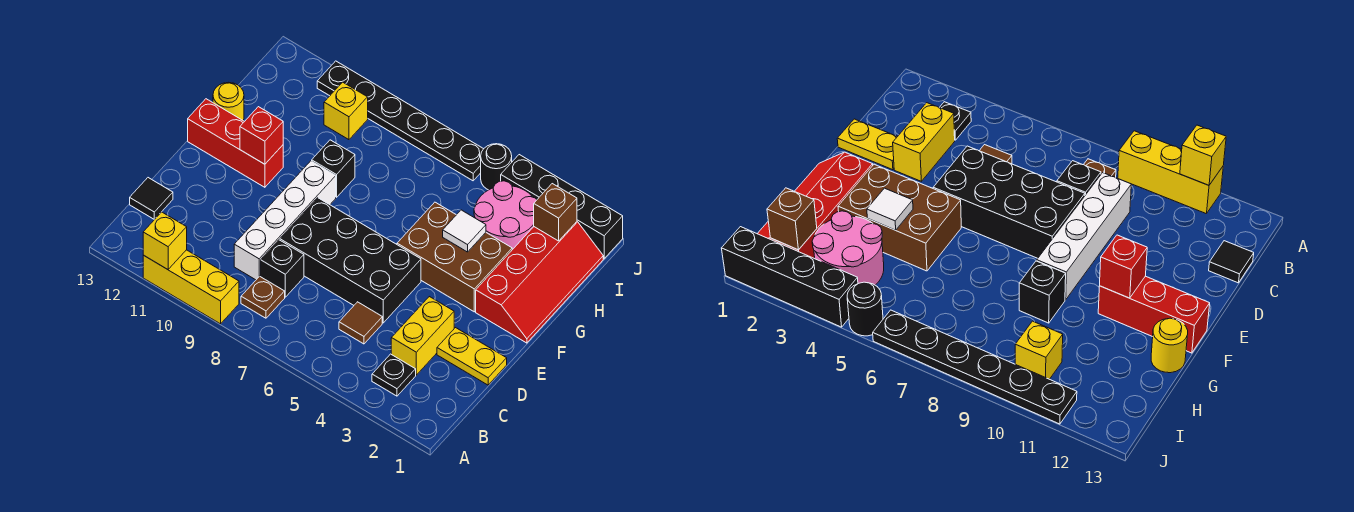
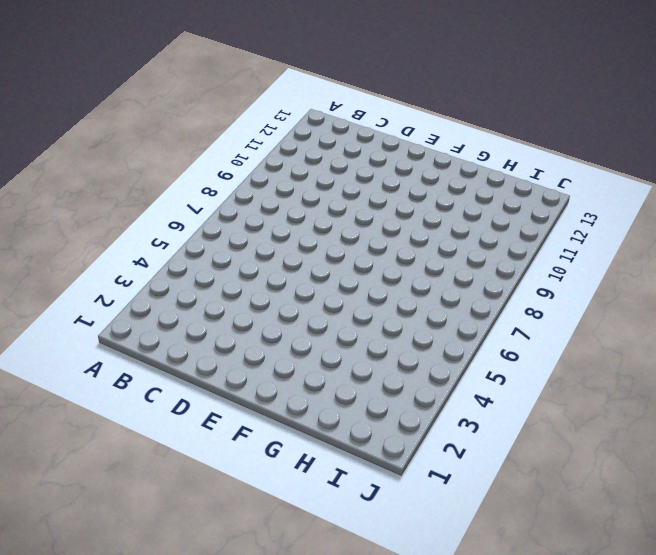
none -> yellow 1x3 brick [143,250,239,324]
none -> black 1x1 plate [372,354,416,396]
none -> brown 1x1 plate [241,276,285,318]

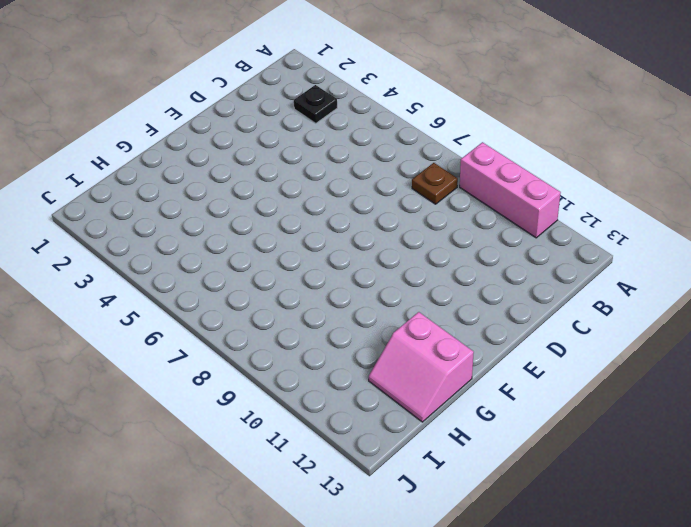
pink 1x3 brick [460,142,561,238] -> yellow 1x3 brick [143,250,239,324]
pink 2x2 slope [369,312,474,422] -> yellow 1x1 round brick [213,82,244,121]
none -> yellow 1x2 brick [391,297,454,375]
none -> brown 1x1 tile [339,302,382,344]
none -> black 1x1 brick [261,240,304,297]

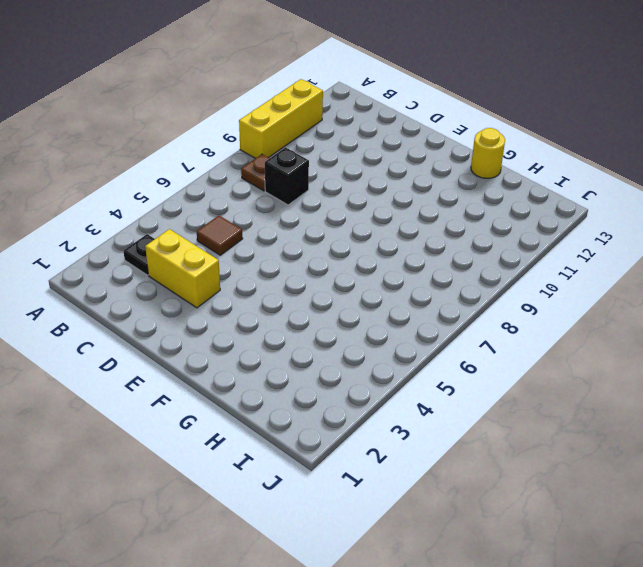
none -> white 1x4 brick [234,161,336,280]
none -> black 1x1 tile [130,178,173,220]
none -> yellow 1x2 plate [437,328,507,385]

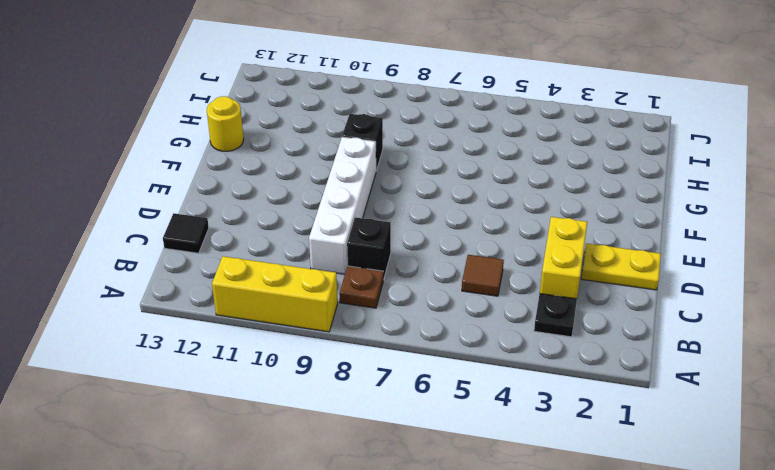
none -> black 2x4 brick [280,198,421,323]
none -> red 2x4 slope [476,222,603,343]
none -> brown 2x3 brick [397,202,512,312]

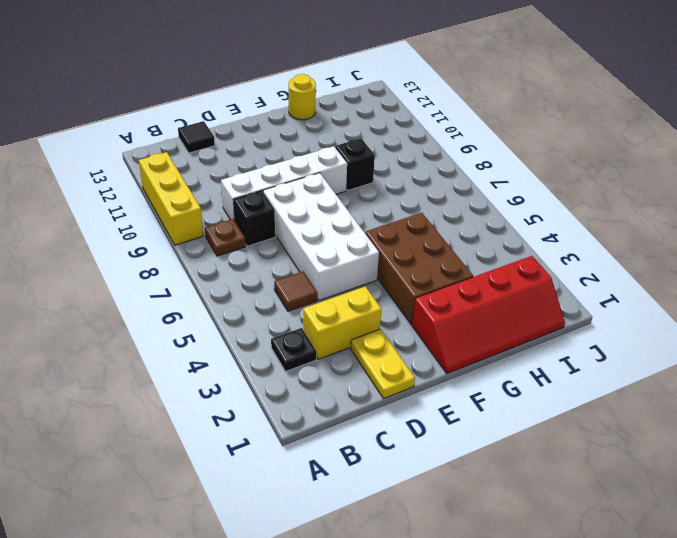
white 2x4 brick [263,173,379,300] -> black 2x4 brick [280,198,421,323]
none -> red 1x3 brick [188,99,283,187]
none -> pink 2x2 round brick [474,181,537,250]
none -> yellow 1x1 brick [324,82,368,140]

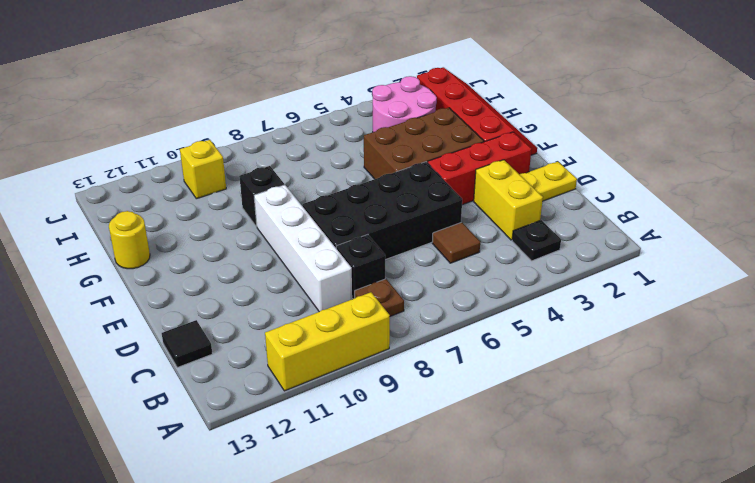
red 1x3 brick [428,132,531,205] -> red 1x3 brick moved to [188,99,283,187]
none -> black 1x4 brick [501,155,623,259]
none -> black 1x1 round brick [481,144,512,190]
none -> black 1x6 plate [317,61,483,181]

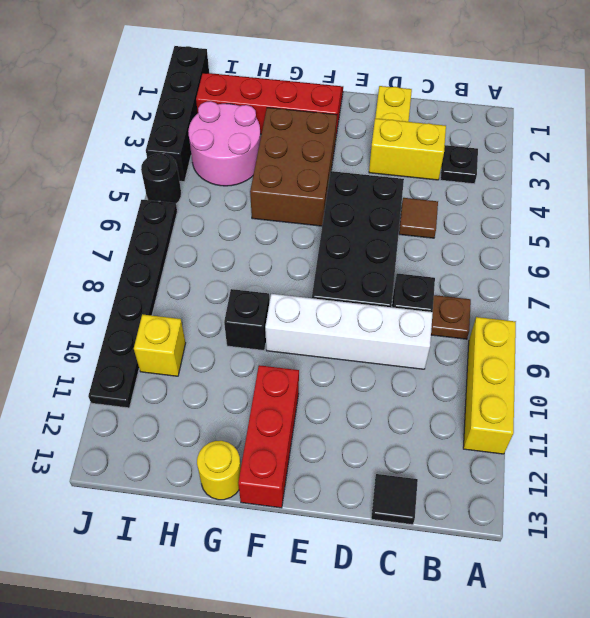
none -> yellow 1x1 brick [143,212,187,269]
none -> red 1x1 brick [240,107,283,164]
none -> white 1x1 tile [443,210,486,252]

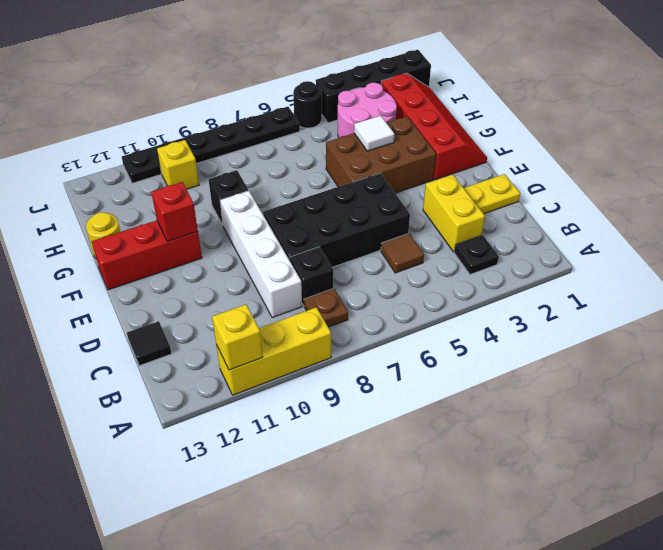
none -> brown 1x1 brick [534,184,577,241]

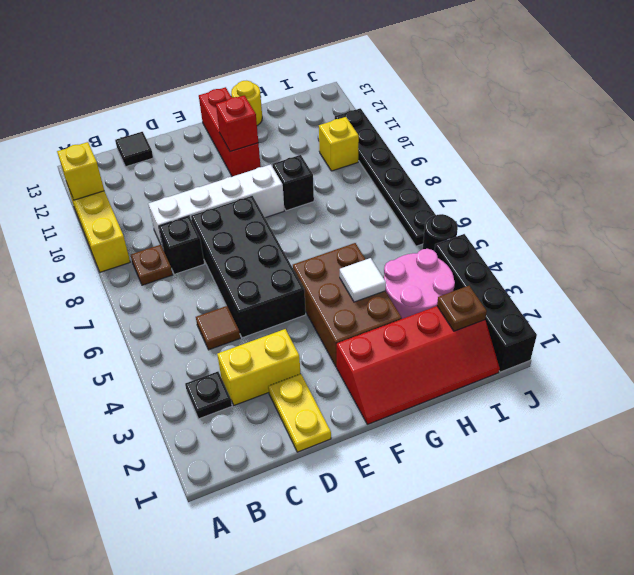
brown 1x1 plate [437,286,487,331] -> brown 1x1 brick [534,184,577,241]

